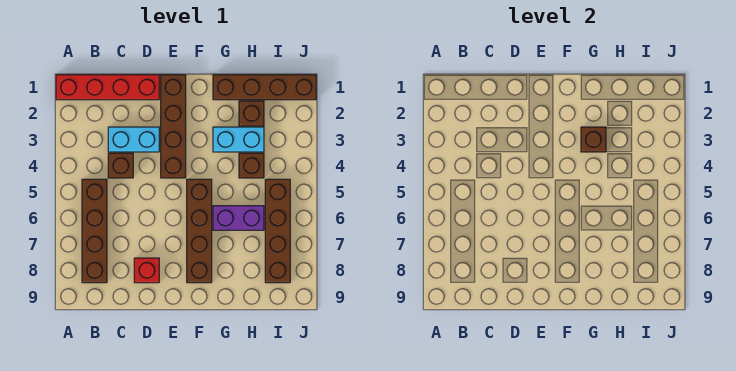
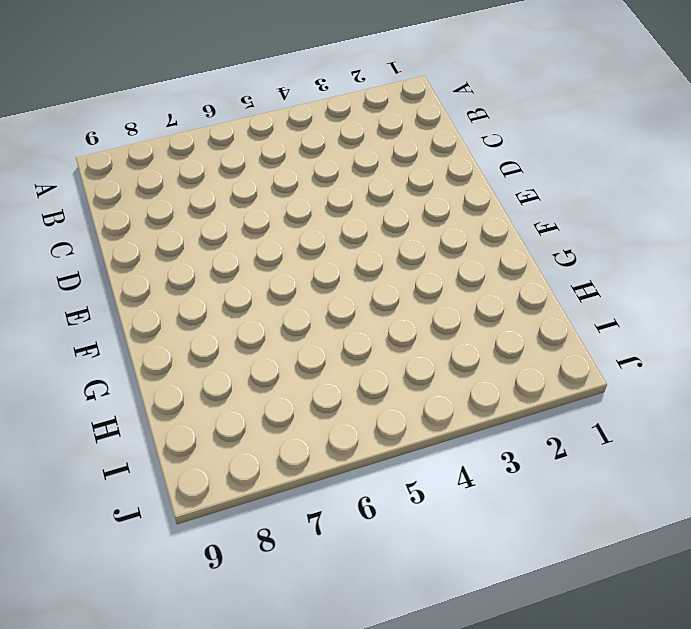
none -> red 1x4 brick [56,75,159,100]
none -> brown 1x4 brick [82,179,107,283]
none -> cyan 1x2 brick [108,127,159,152]

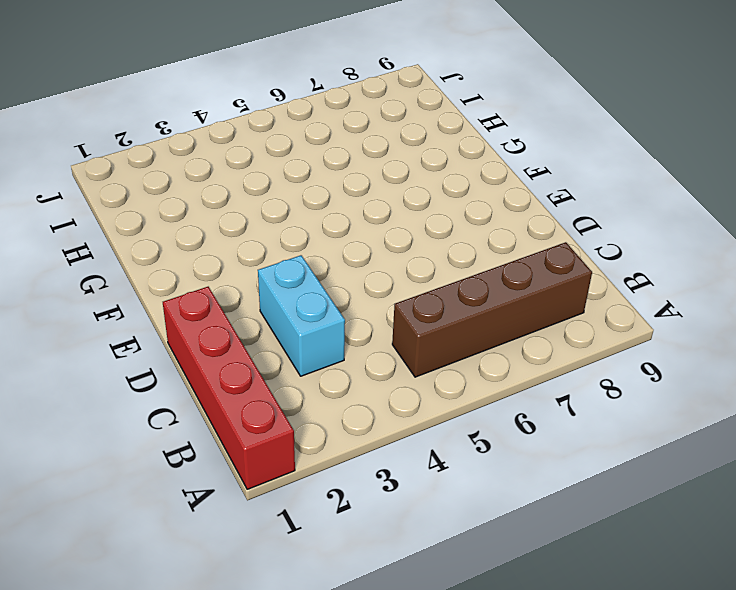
none -> brown 1x1 brick [108,153,133,178]
none -> red 1x1 brick [134,258,159,283]
none -> brown 1x4 brick [161,75,186,178]

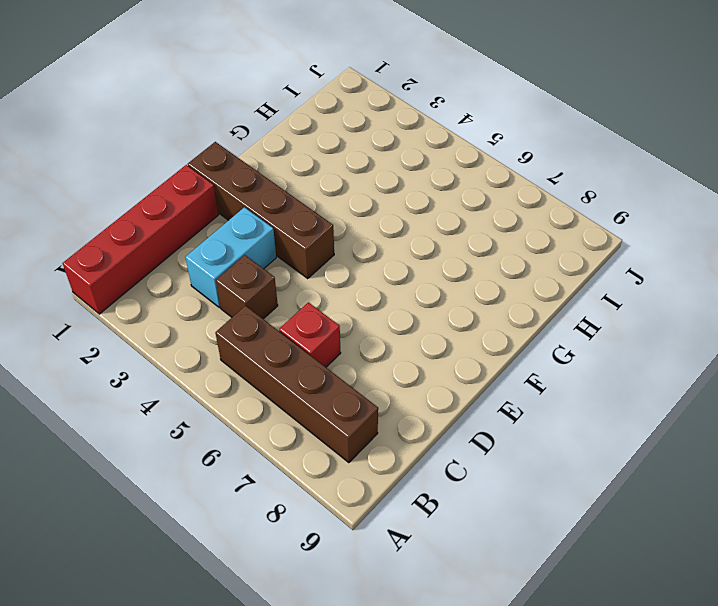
red 1x1 brick [279,302,341,367] -> red 1x1 brick moved to [134,258,159,283]
none -> brown 1x4 brick [187,179,212,283]
none -> brown 1x4 brick [213,75,316,100]
none -> cyan 1x2 brick [213,127,264,152]

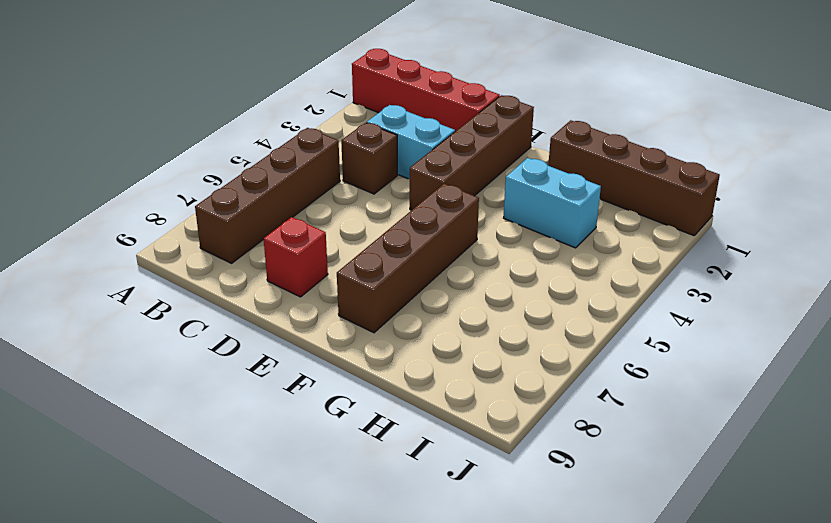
none -> purple 1x2 brick [213,206,264,230]
none -> brown 1x1 brick [239,101,264,126]
none -> brown 1x1 brick [239,153,264,178]

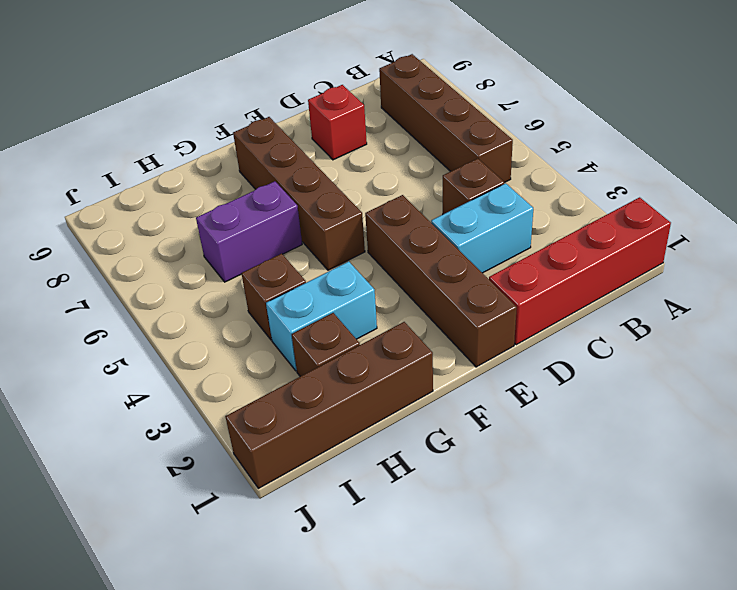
none -> brown 1x4 brick [265,179,290,283]
none -> brown 1x1 brick [581,127,606,152]

